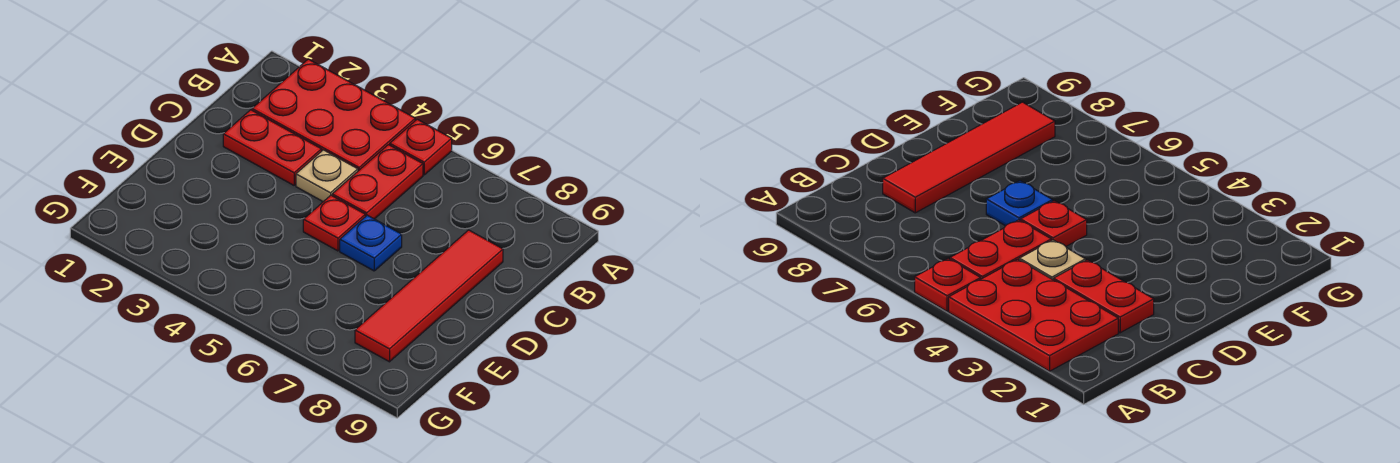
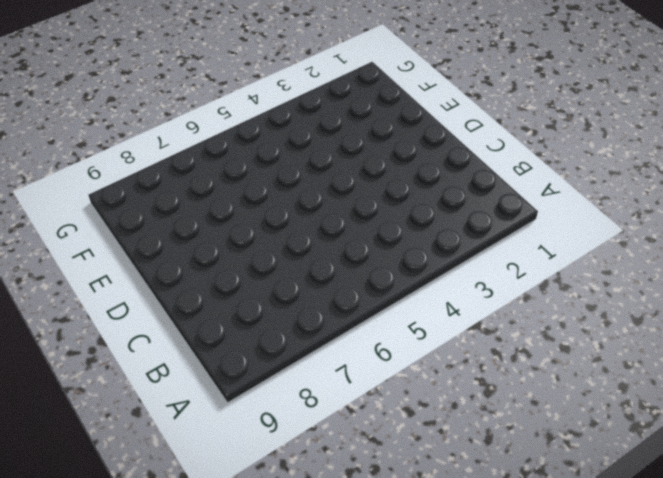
none -> red 2x3 plate [252,59,415,171]
none -> red 1x1 plate [390,119,452,175]

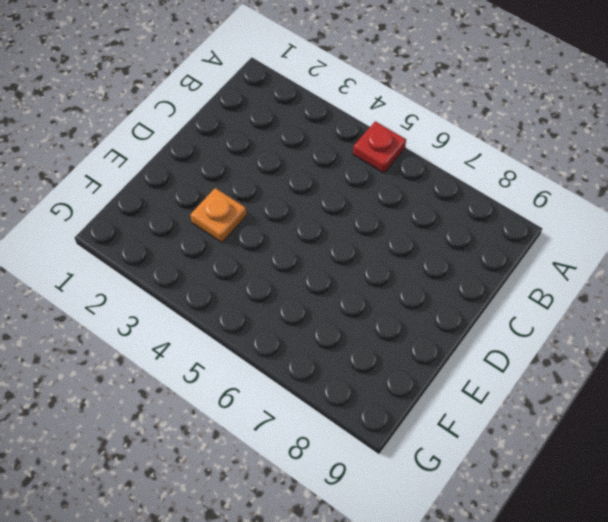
orange 1x1 plate [190,188,246,243] -> none
none -> red 2x3 plate [252,59,415,171]
none -> red 1x2 plate [332,145,423,219]

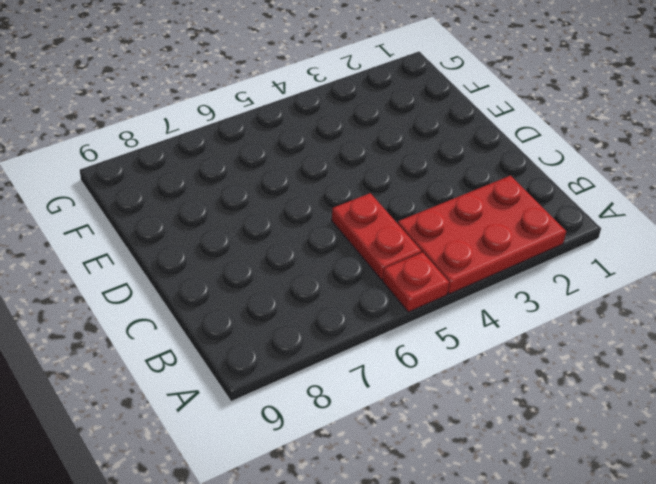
none -> red 1x2 plate [223,110,322,185]
none -> tan 1x1 plate [296,150,358,202]

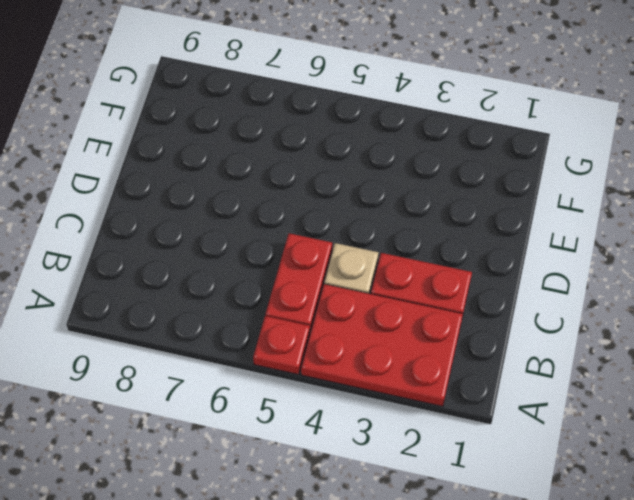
none -> red 1x4 tile [355,230,503,362]
none -> red 1x1 plate [303,195,365,251]

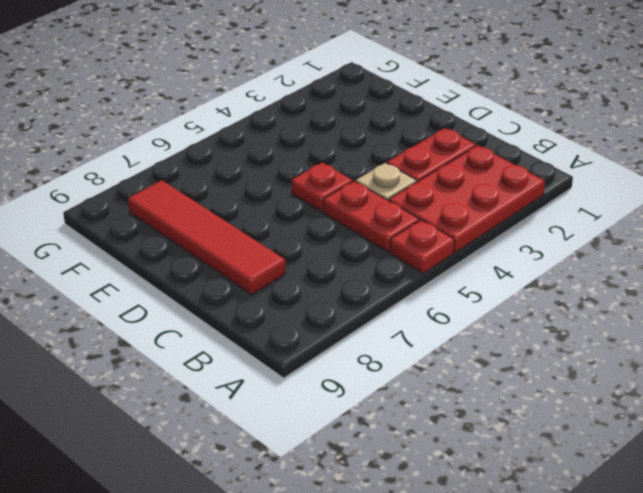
none -> blue 1x1 plate [340,215,402,271]

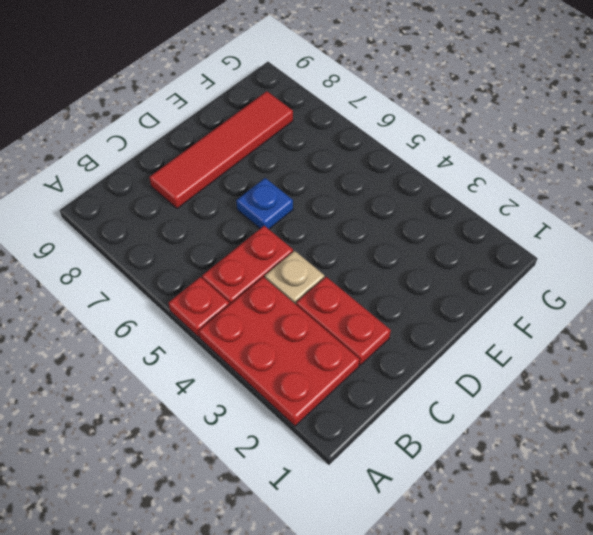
none -> red 1x1 plate [303,195,365,251]

